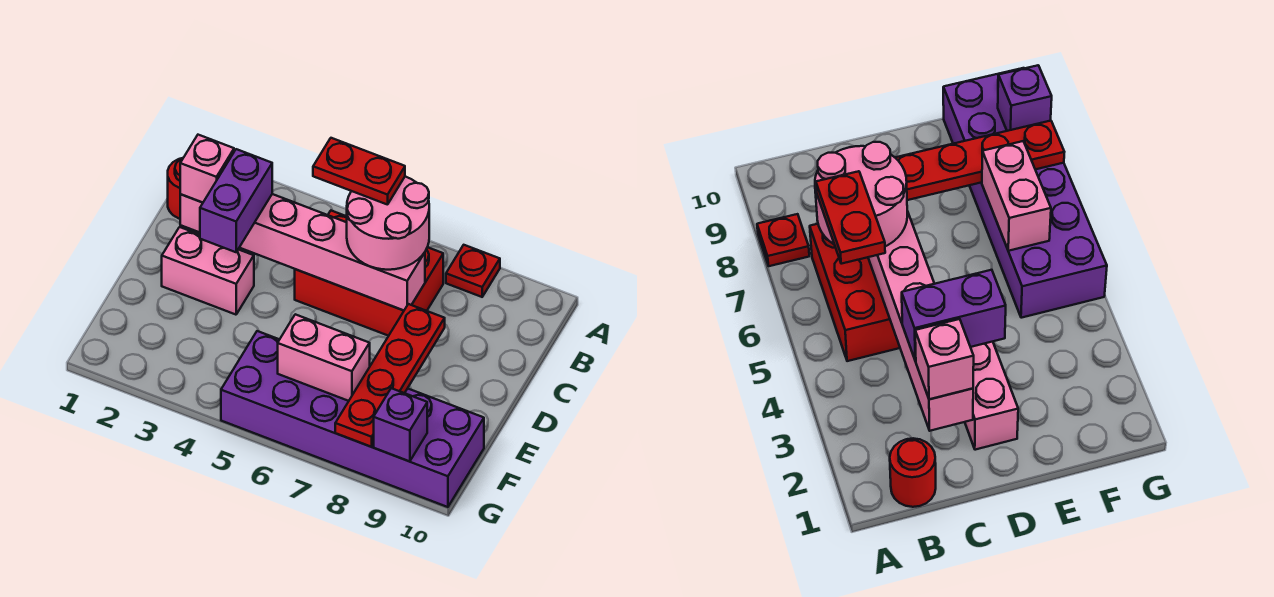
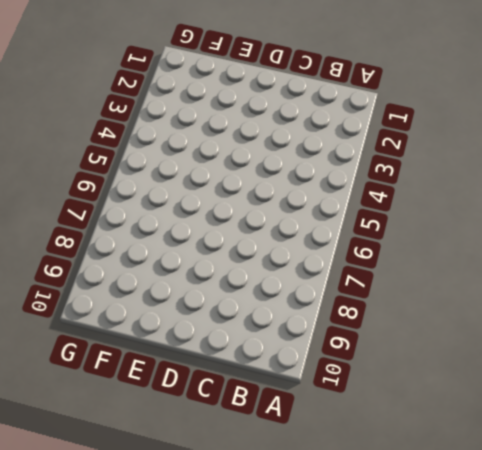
none -> red 1x1 plate [446,245,500,297]
none -> red 1x1 round brick [168,158,183,219]
none -> red 2x3 brick [295,211,443,336]

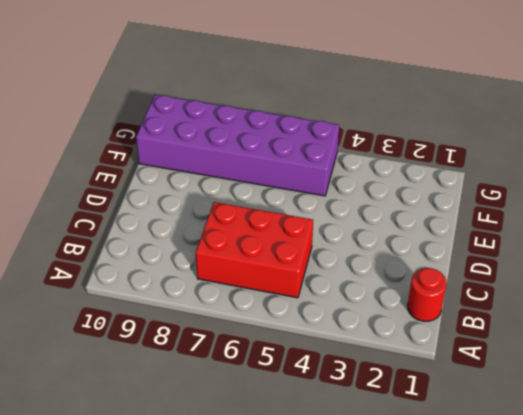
none -> red 1x1 plate [446,245,500,297]
none -> pink 1x2 brick [162,227,254,315]
none -> pink 1x6 brick [180,194,425,310]

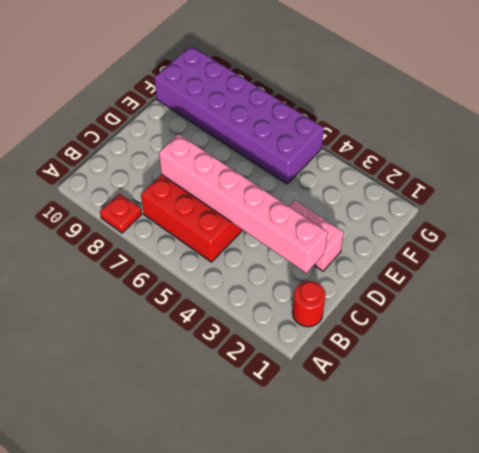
none -> red 1x4 plate [335,304,445,447]
none -> pink 1x2 brick [278,314,370,401]
none -> purple 1x1 brick [374,388,427,462]

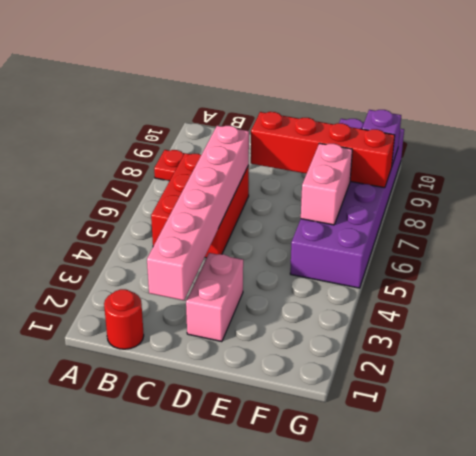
red 1x4 brick [251,112,395,188] -> red 1x4 plate [335,304,445,447]
none -> pink 2x2 round brick [347,177,429,270]
none -> pink 1x1 brick [180,135,234,203]
none -> purple 1x2 brick [200,149,272,252]

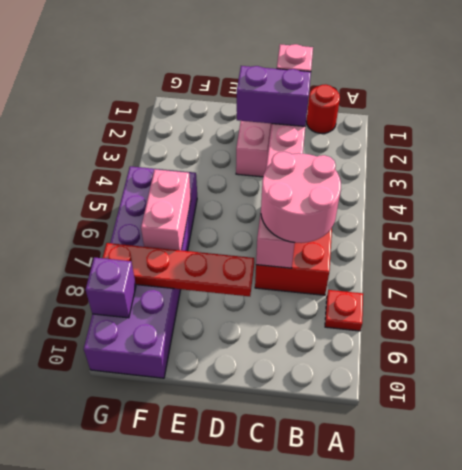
none -> red 1x2 plate [313,138,405,205]

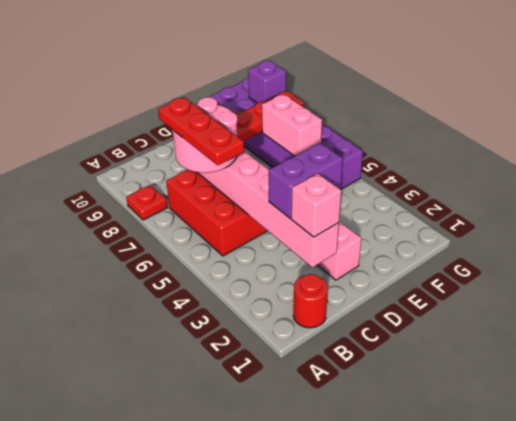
red 1x3 plate [158,97,244,165] -> red 1x2 plate [313,138,405,205]

